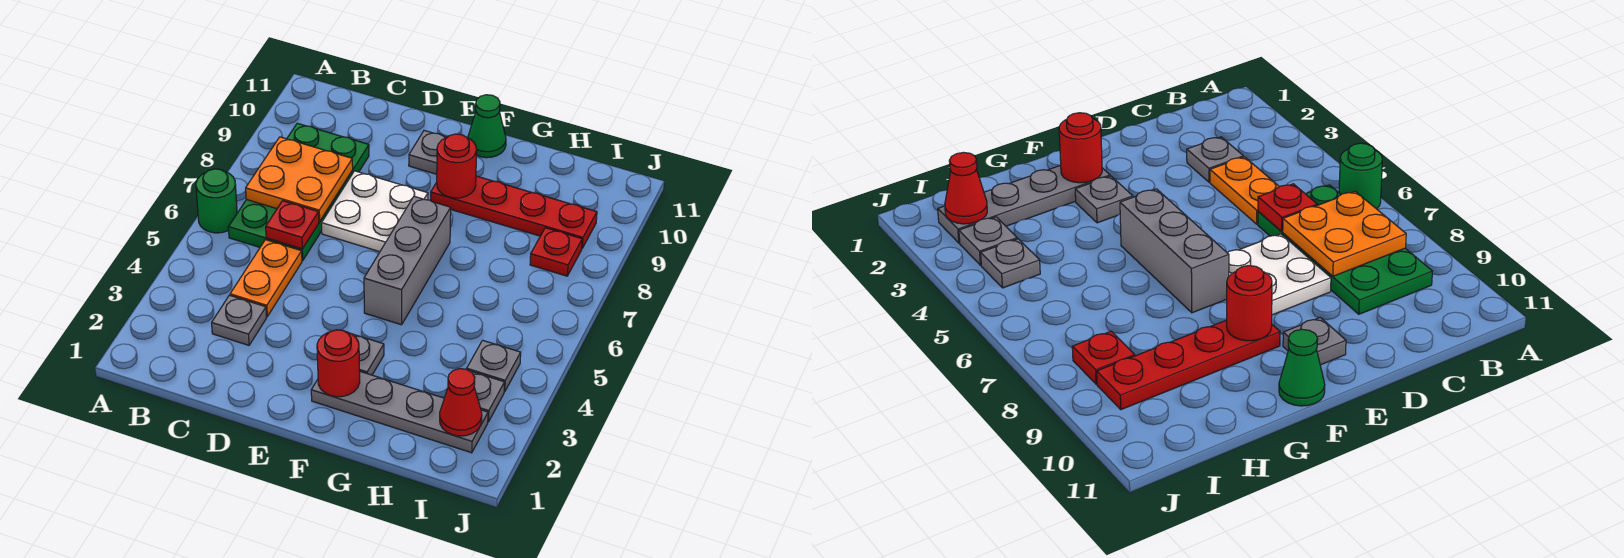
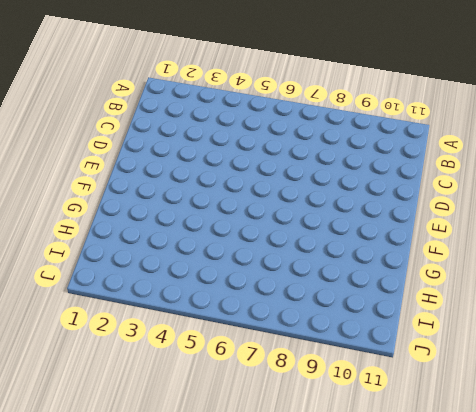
none -> green 1x1 round brick [196,169,237,233]
none -> green 2x4 plate [228,123,369,261]
none -> grey 1x1 plate [212,295,267,345]

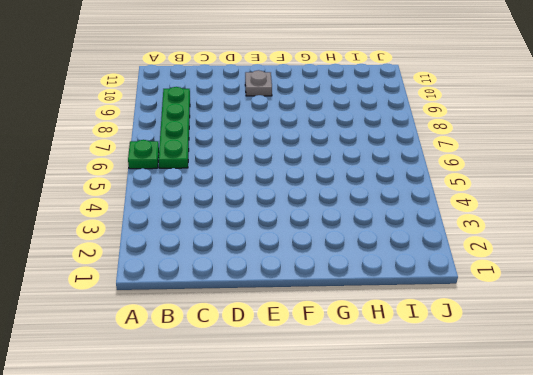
green 1x1 plate [128,140,159,169] -> green 1x1 round brick [196,169,237,233]
green 1x4 plate [159,87,190,168] -> green 2x4 plate [228,123,369,261]
none -> grey 1x1 plate [212,295,267,345]
none -> orange 1x2 plate [230,240,302,317]
none -> white 2x2 plate [322,171,428,252]

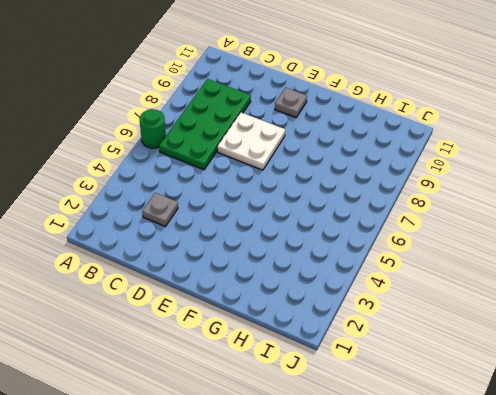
none -> orange 1x2 plate [230,240,302,317]
none -> grey 1x4 plate [311,372,488,453]
none -> grey 1x1 plate [352,334,384,375]

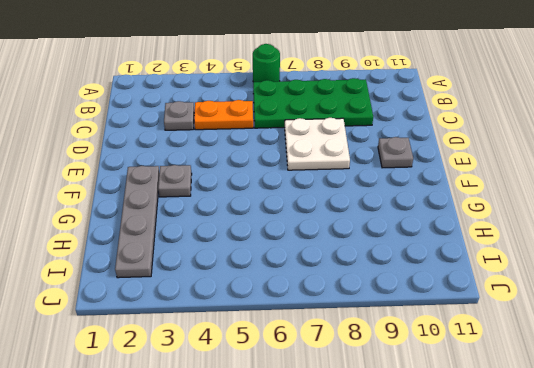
none -> grey 1x3 brick [364,196,451,325]
none -> red 1x4 plate [431,176,597,248]
none -> green 1x1 cone [468,95,506,158]

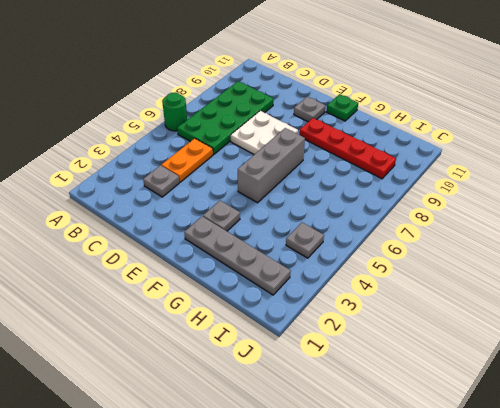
green 1x1 plate [327,94,358,121] -> green 1x1 cone [468,95,506,158]
none -> grey 1x1 plate [470,371,505,422]
none -> red 1x1 plate [530,228,582,276]
none -> orange 2x2 plate [246,137,353,222]

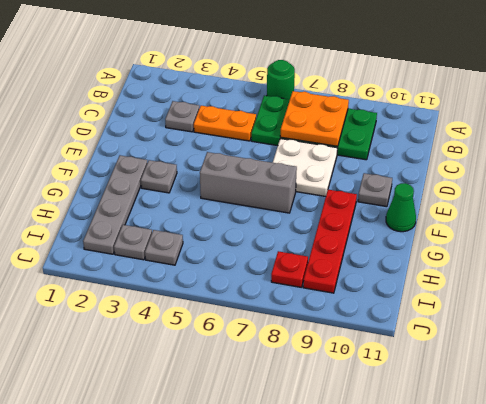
none -> red 1x1 plate [266,201,319,249]
none -> red 1x1 round brick [317,330,360,397]
none -> red 1x1 round brick [437,134,477,198]

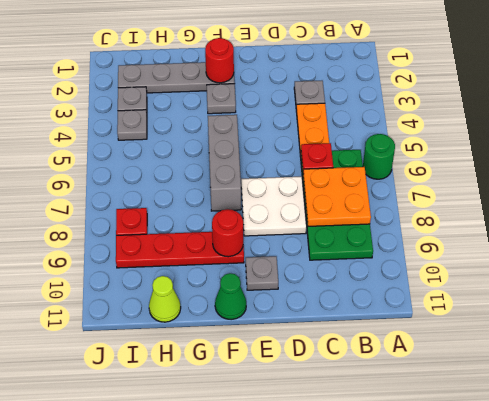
lime 1x1 cone [149,276,181,322] -> none
none -> red 1x1 cone [440,369,482,436]

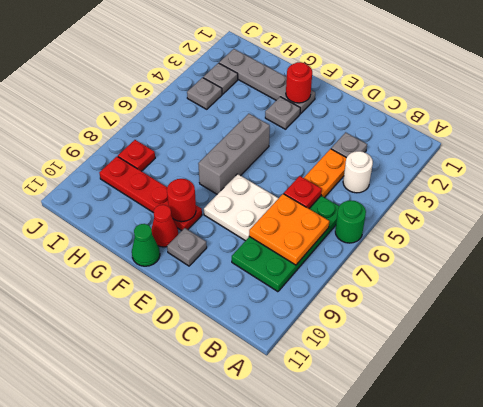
white 1x1 round brick [343,151,373,193] -> none
red 1x1 cone [152,205,178,247] -> red 1x1 cone moved to [440,369,482,436]

